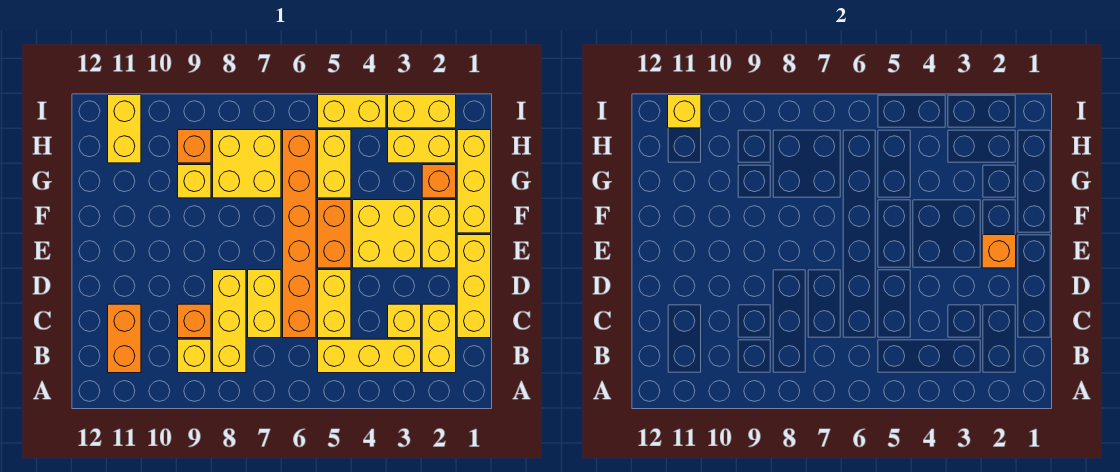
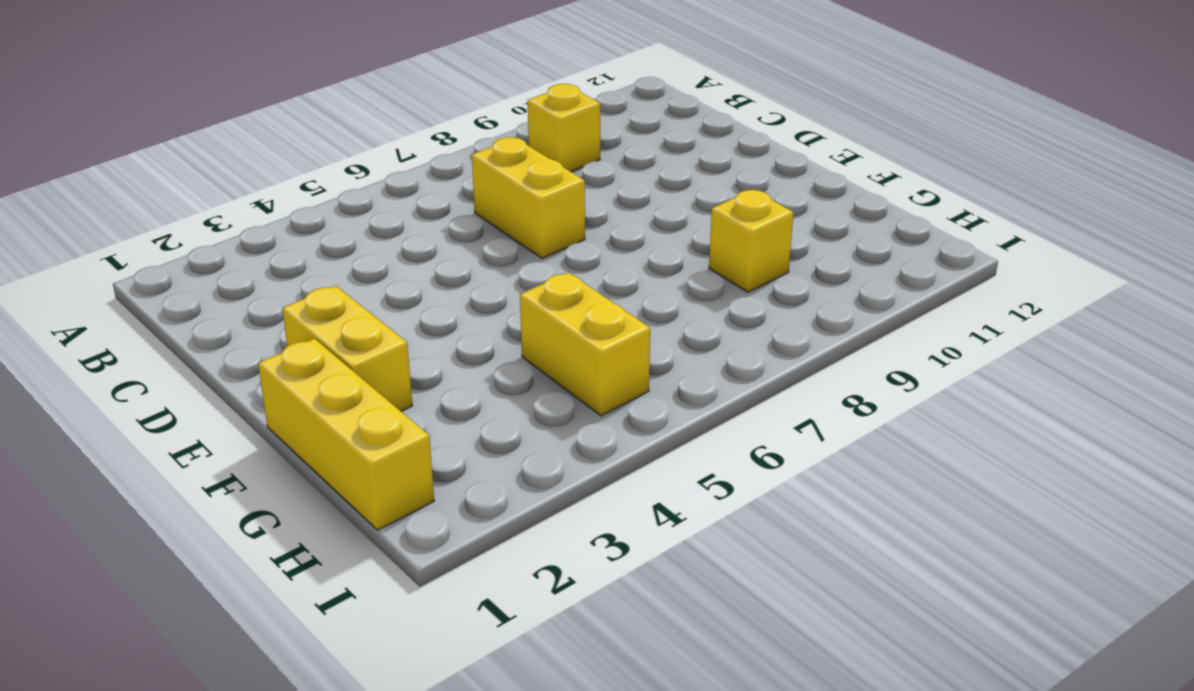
none -> yellow 1x2 brick [422,304,456,373]
none -> yellow 1x3 brick [318,339,421,373]
none -> yellow 1x3 brick [213,270,246,373]

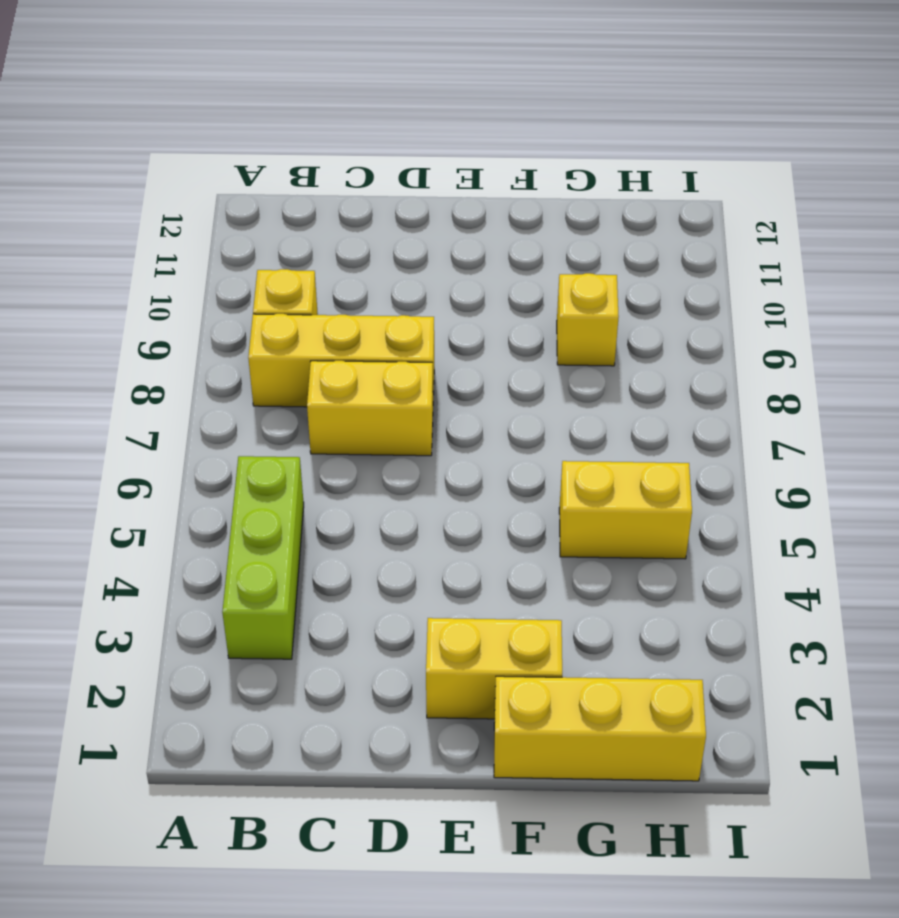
lime 1x3 brick [222,456,304,659] -> yellow 1x3 brick [318,339,421,373]
none -> yellow 1x2 brick [422,304,456,373]
none -> orange 1x2 brick [108,304,141,373]
none -> yellow 1x3 brick [457,235,491,338]

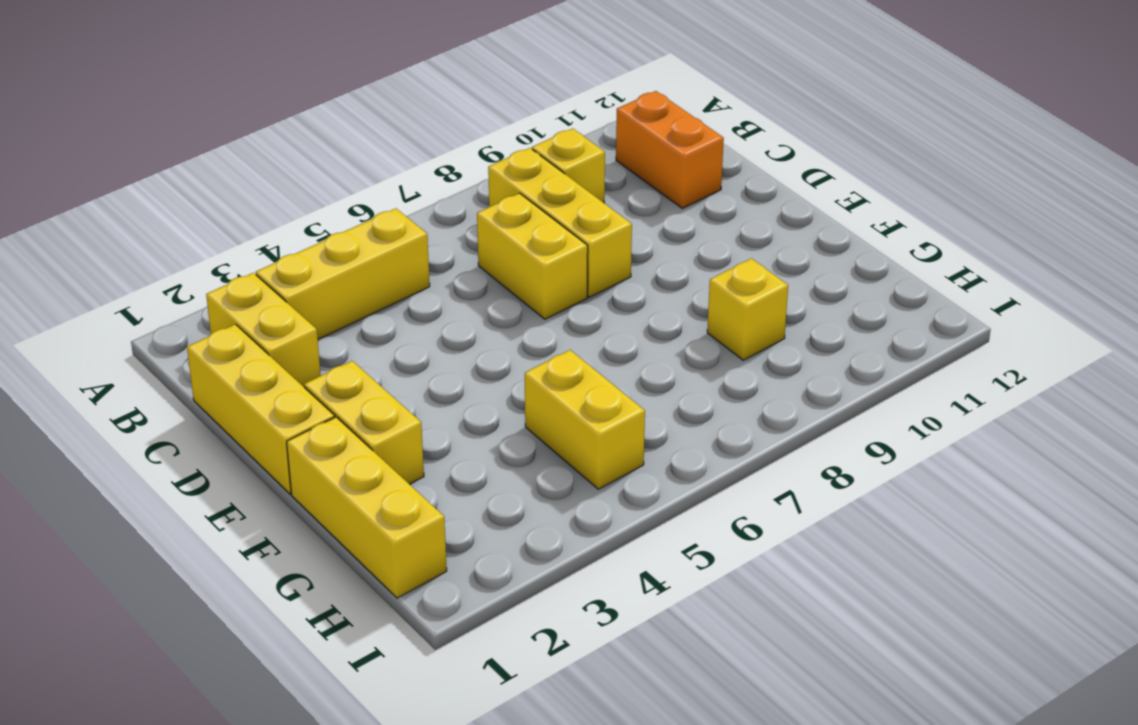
none -> yellow 1x1 brick [388,304,421,338]
none -> yellow 1x2 brick [318,270,351,338]
none -> orange 1x6 brick [283,130,316,338]

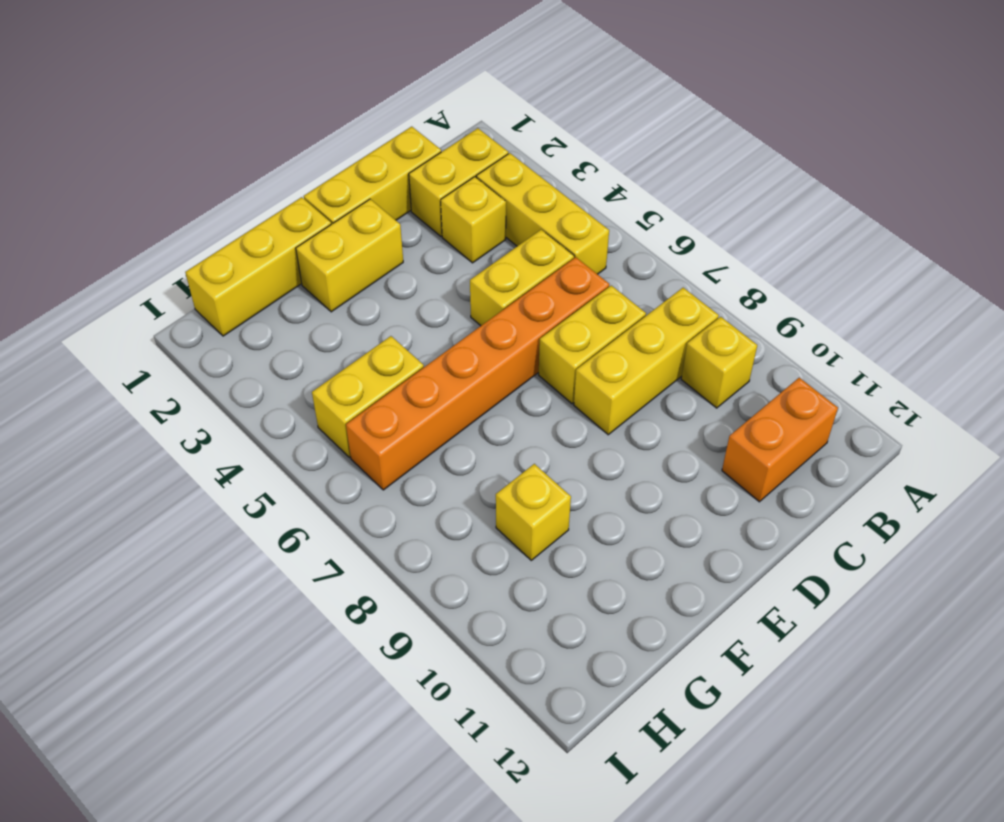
none -> orange 1x1 brick [178,304,211,338]
none -> yellow 2x2 brick [353,200,421,268]
none -> orange 1x2 brick [318,200,351,268]

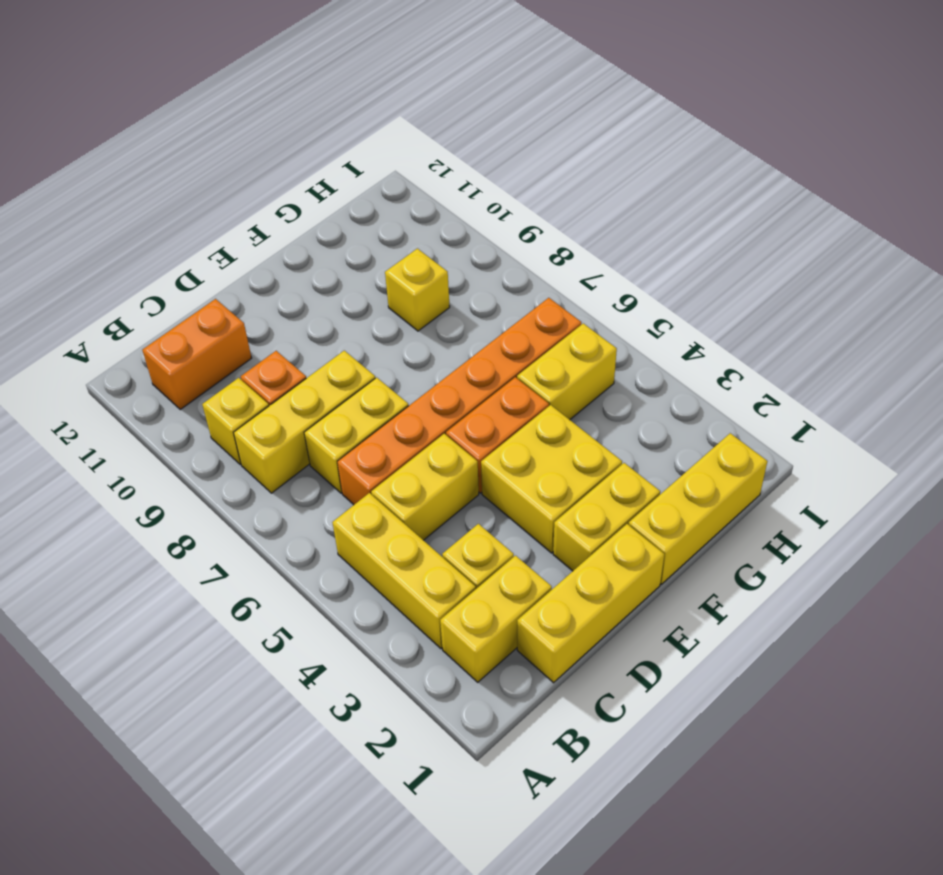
none -> orange 1x1 brick [422,165,456,198]
none -> yellow 2x2 brick [213,130,281,198]
none -> yellow 1x2 brick [388,130,456,163]

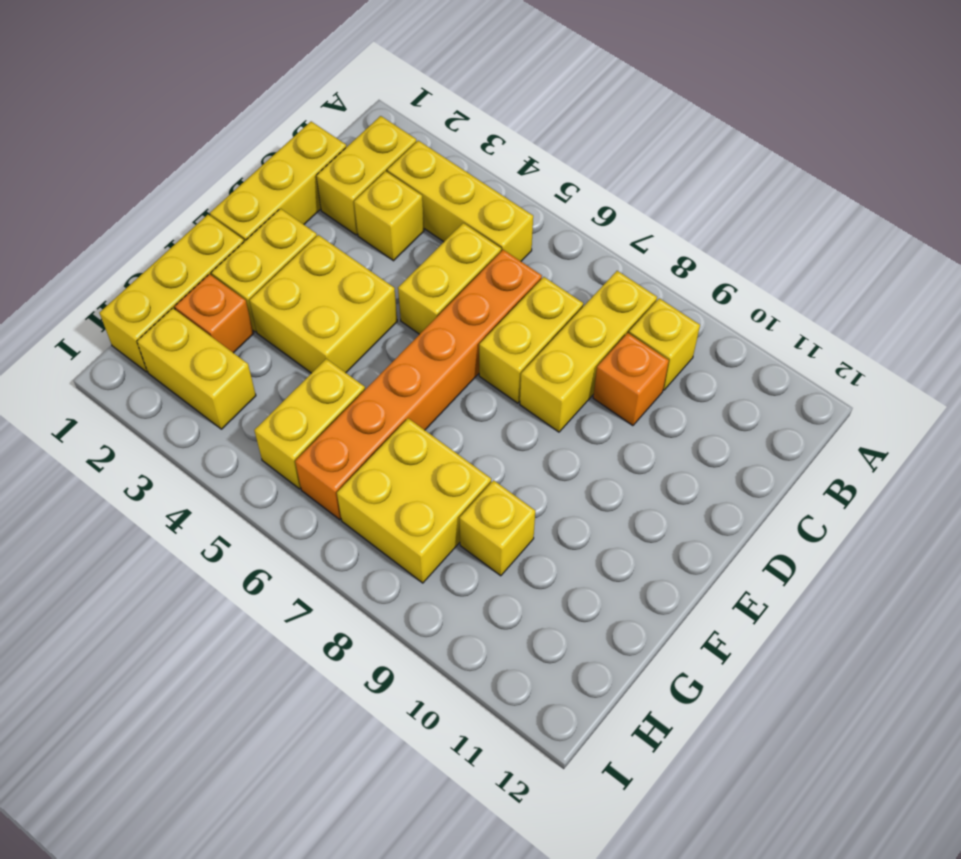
none -> orange 1x2 brick [108,304,141,373]
none -> orange 1x2 brick [318,200,351,268]
none -> orange 1x1 brick [178,130,211,163]

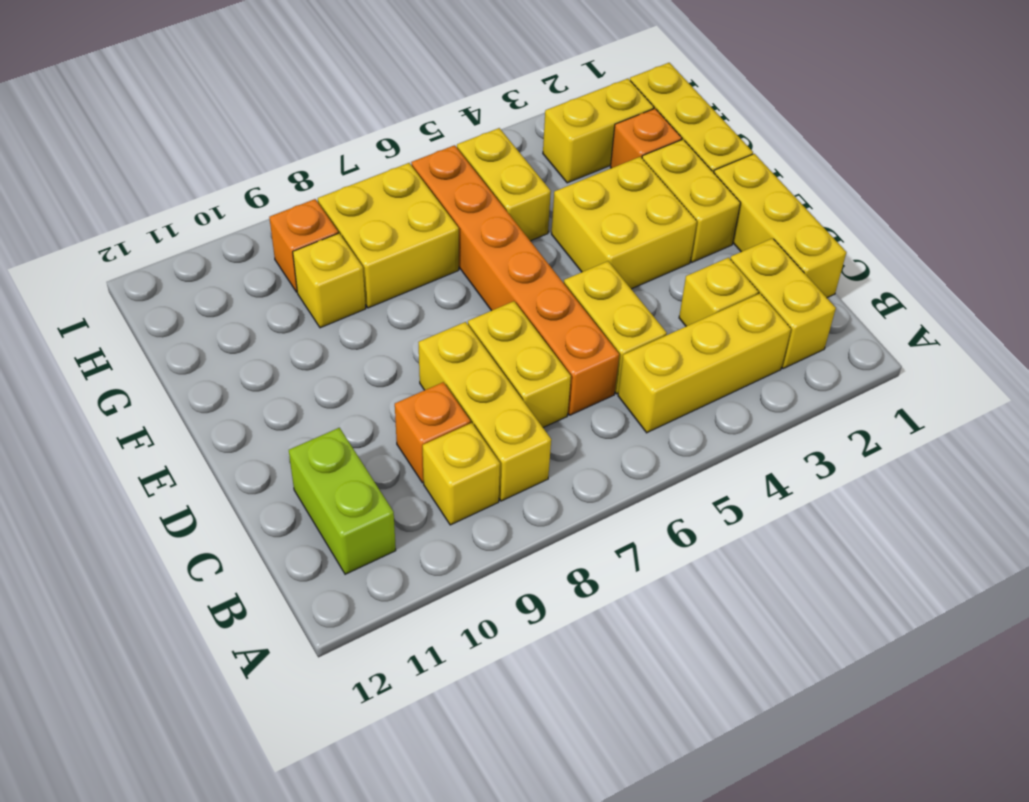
lime 1x2 brick [289,428,396,574] -> orange 1x2 brick [108,304,141,373]
none -> orange 1x2 brick [318,200,351,268]
none -> yellow 1x2 brick [108,95,141,163]
none -> yellow 1x2 brick [388,95,456,128]

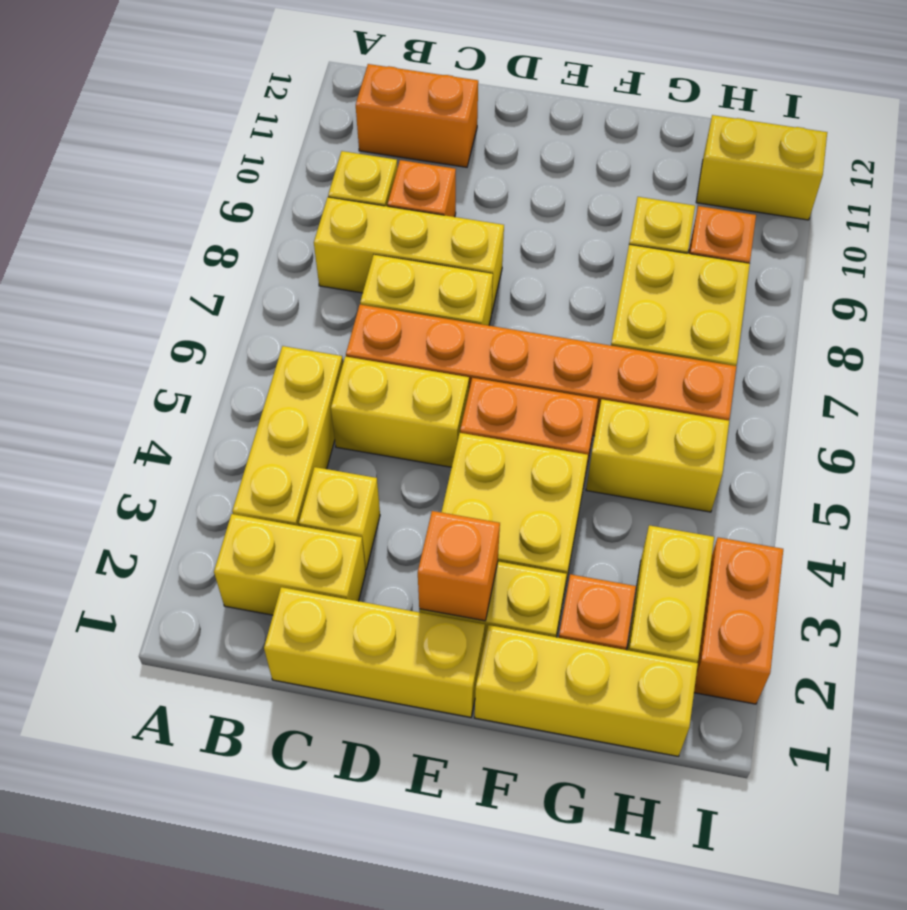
orange 1x2 brick [694,537,783,704] -> yellow 1x2 brick [388,95,456,128]
none -> yellow 1x2 brick [318,95,386,128]
none -> yellow 1x1 brick [668,95,701,128]

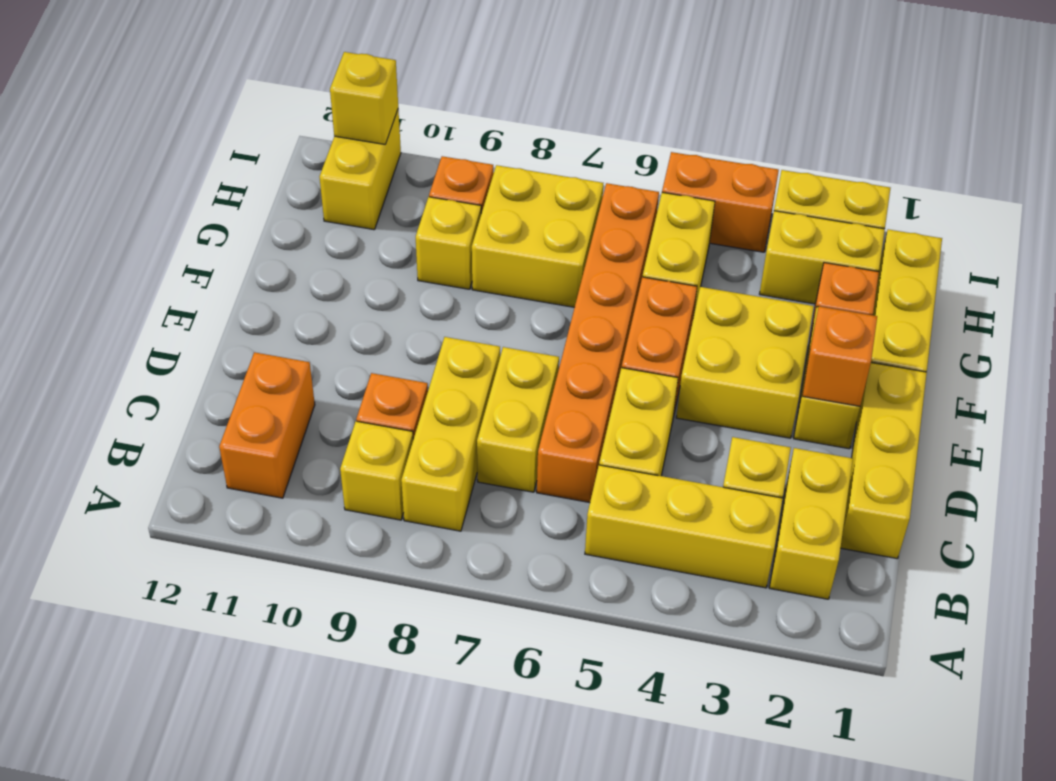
orange 1x2 brick [662,152,779,252] -> yellow 1x2 brick [318,95,386,128]

